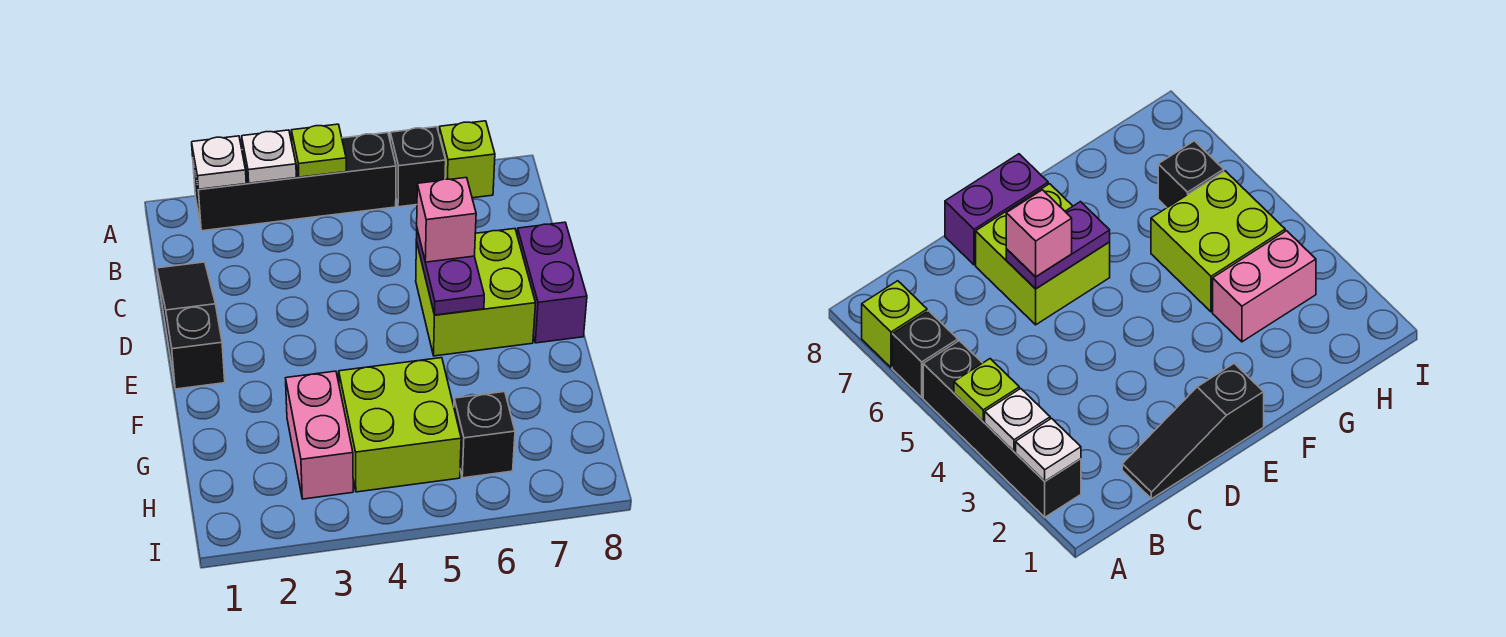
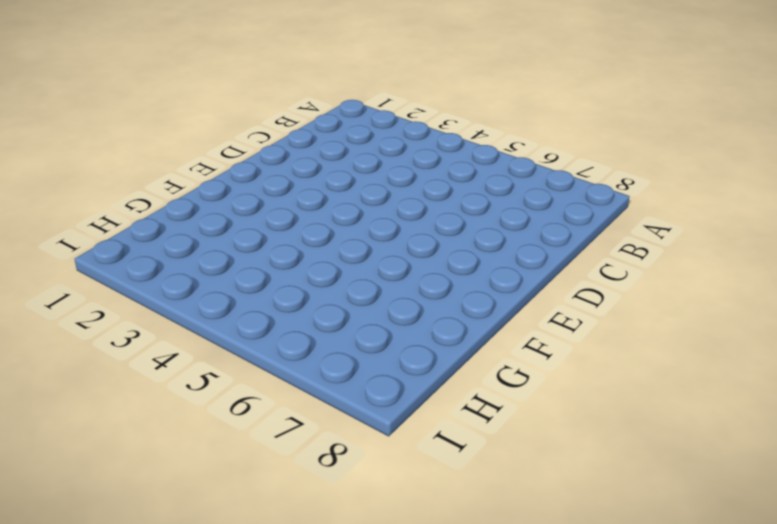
none -> black 1x4 brick [193,133,396,231]
none -> black 1x1 brick [390,127,446,207]
none -> lime 1x1 brick [439,121,495,198]

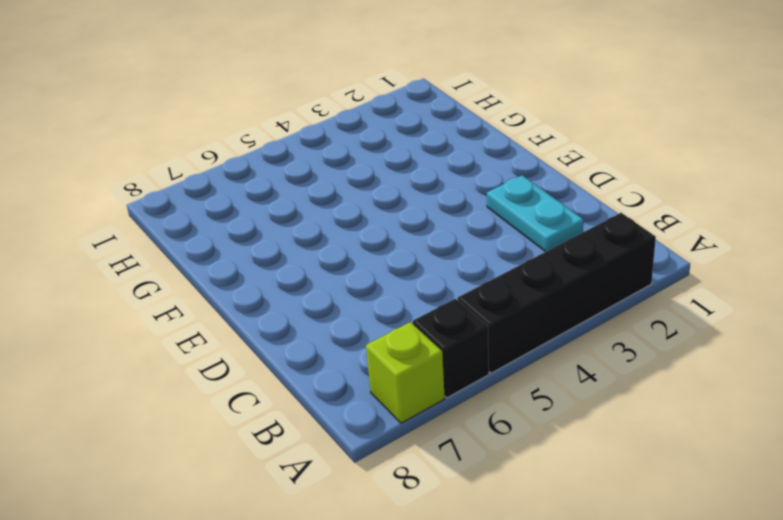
cyan 1x2 plate [487,175,583,252] -> none
none -> black 1x3 slope [157,262,225,389]
none -> lime 2x2 brick [416,229,536,356]
none -> purple 1x2 brick [517,222,587,343]

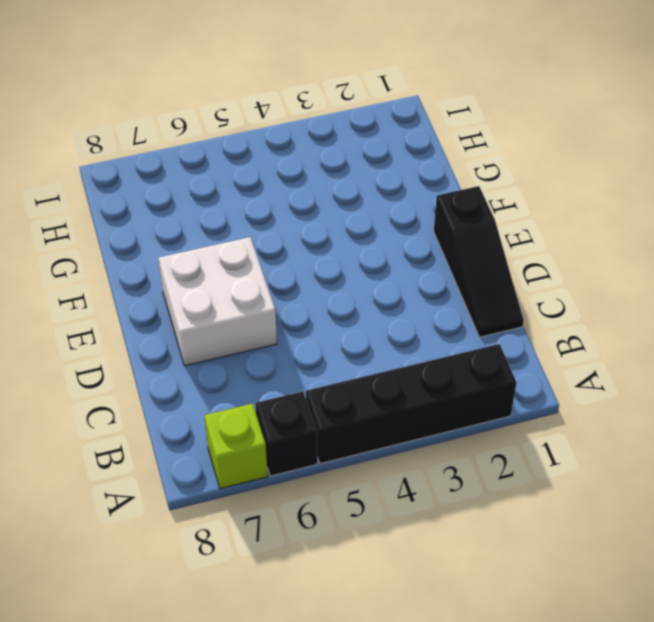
white 2x2 brick [159,237,277,366] -> lime 2x2 brick [416,229,536,356]
none -> purple 1x2 brick [517,222,587,343]
none -> pink 1x2 brick [286,371,353,499]
none -> lime 2x2 brick [339,358,461,492]

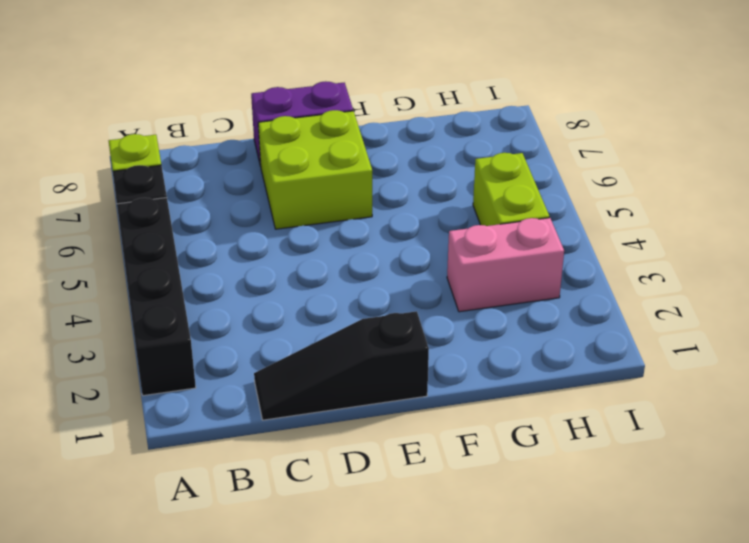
lime 1x2 brick [473,153,549,226] -> lime 2x2 brick [339,358,461,492]
none -> black 1x1 brick [454,392,515,478]
none -> white 1x1 plate [192,136,246,189]
none -> white 1x1 plate [242,130,296,183]

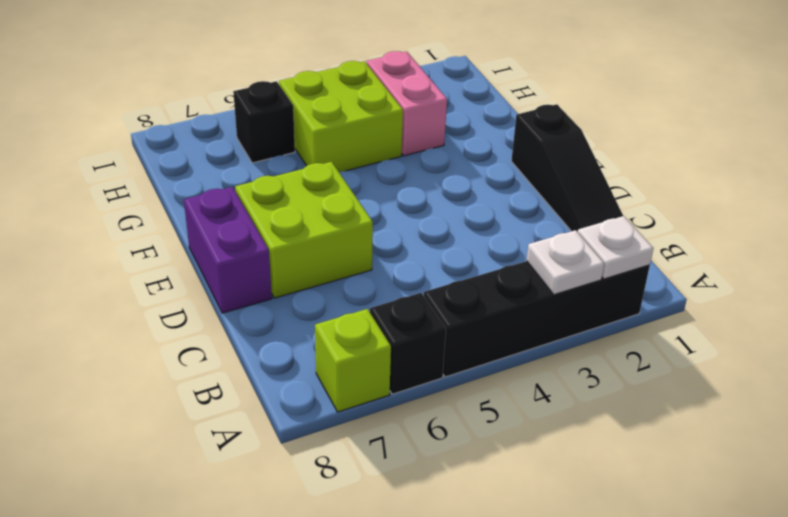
none -> lime 1x1 plate [291,124,346,177]
none -> purple 1x2 plate [416,230,484,315]
none -> pink 1x1 brick [417,178,476,262]

